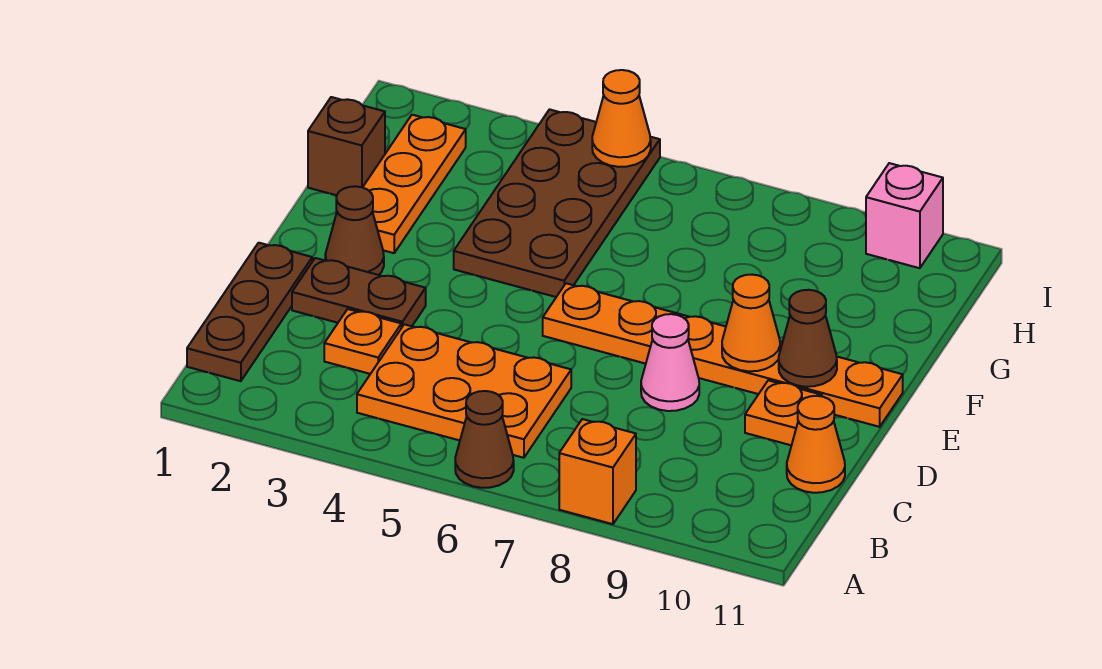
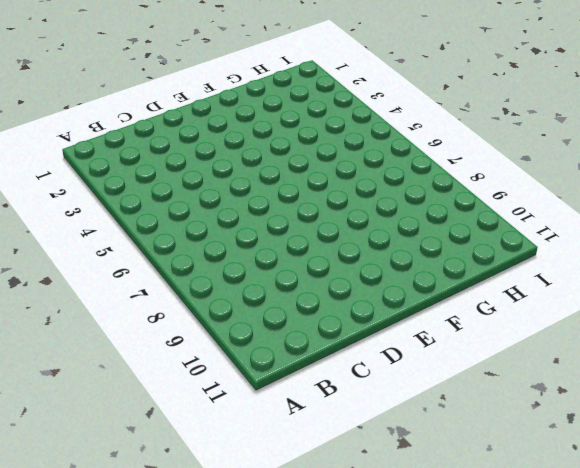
none -> brown 1x1 cone [455,391,514,488]
none -> orange 1x1 brick [559,419,636,524]
none -> brown 1x3 plate [187,243,312,381]

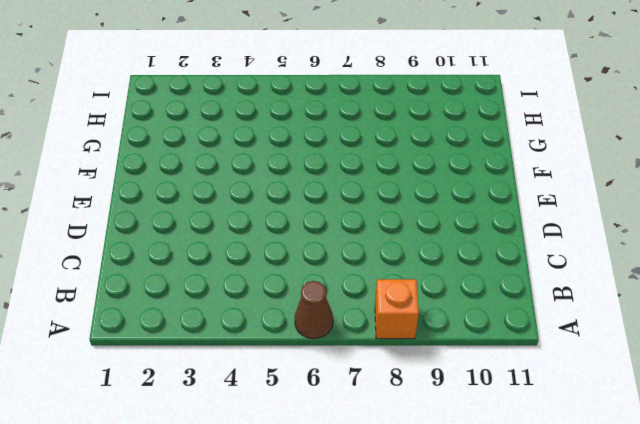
none -> brown 1x3 plate [187,243,312,381]
none -> orange 2x3 plate [357,324,571,458]
none -> orange 1x1 plate [324,309,401,374]

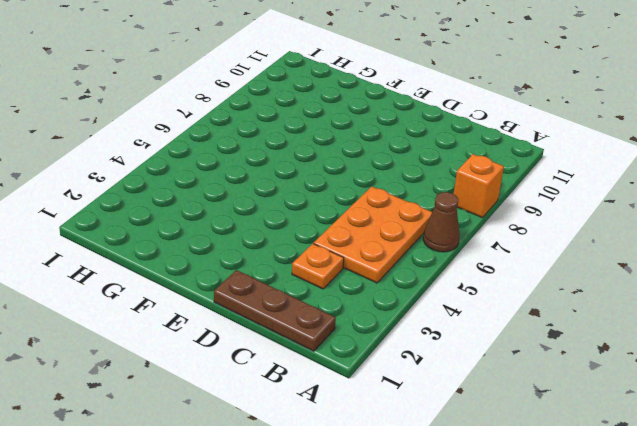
none -> orange 1x1 cone [787,396,845,493]
none -> brown 1x2 plate [292,258,426,328]
none -> pink 1x1 cone [641,314,699,411]

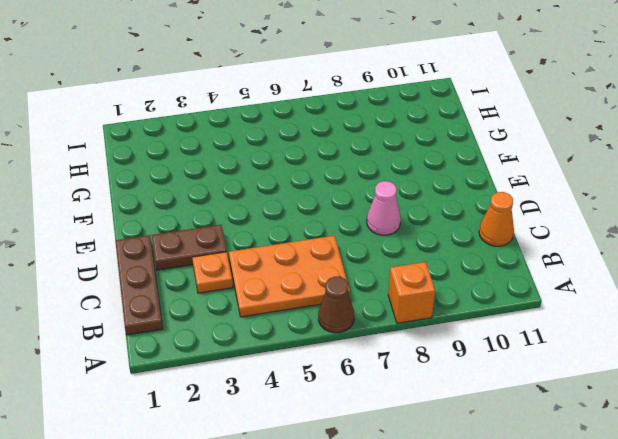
none -> orange 1x1 plate [745,380,822,445]
none -> brown 1x1 cone [325,186,384,275]
none -> orange 1x6 plate [543,283,903,427]

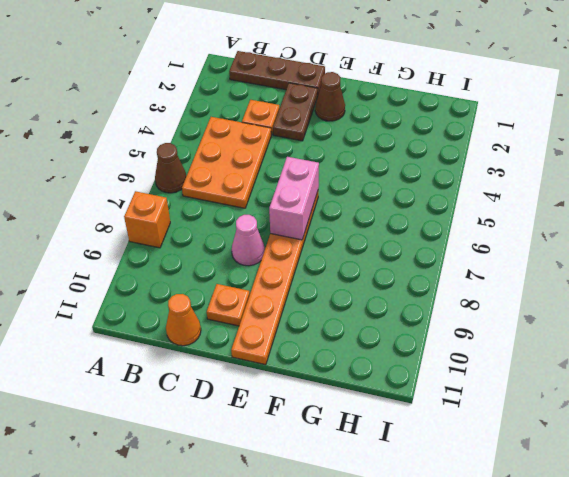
pink 1x2 brick [269,157,319,240] -> none
none -> orange 1x3 plate [363,115,466,253]
none -> brown 2x4 plate [454,109,660,297]
none -> brown 1x1 brick [308,97,385,195]

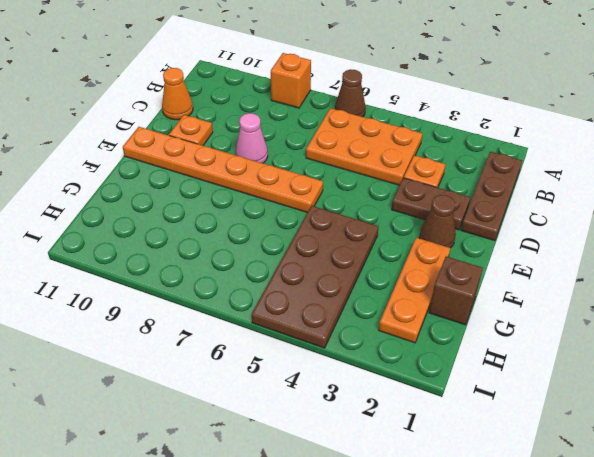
none -> pink 1x1 brick [866,163,943,268]
none -> orange 1x1 cone [722,275,780,371]
none -> brown 1x1 cone [779,290,837,387]

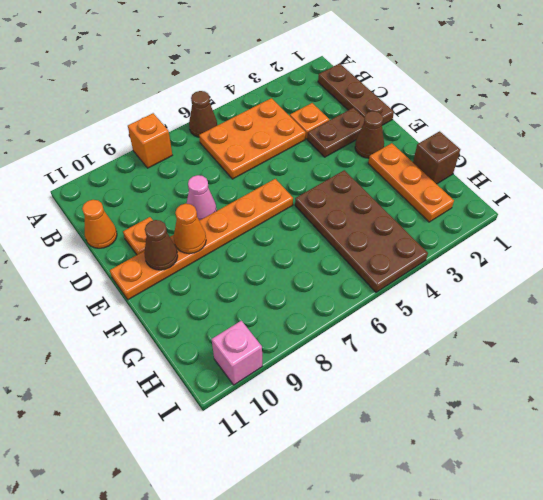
none -> orange 1x1 cone [592,70,651,167]

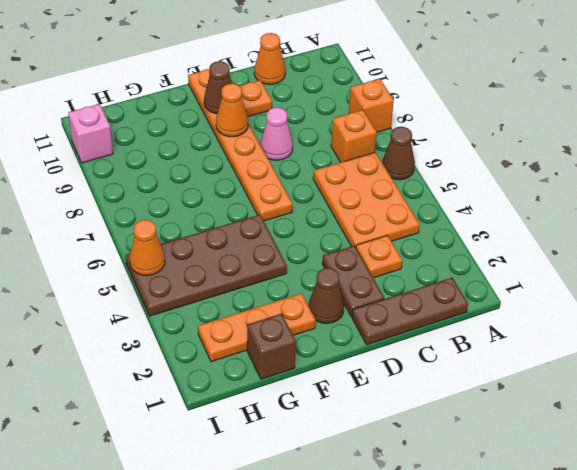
orange 1x1 brick [331,110,377,162] -> none

